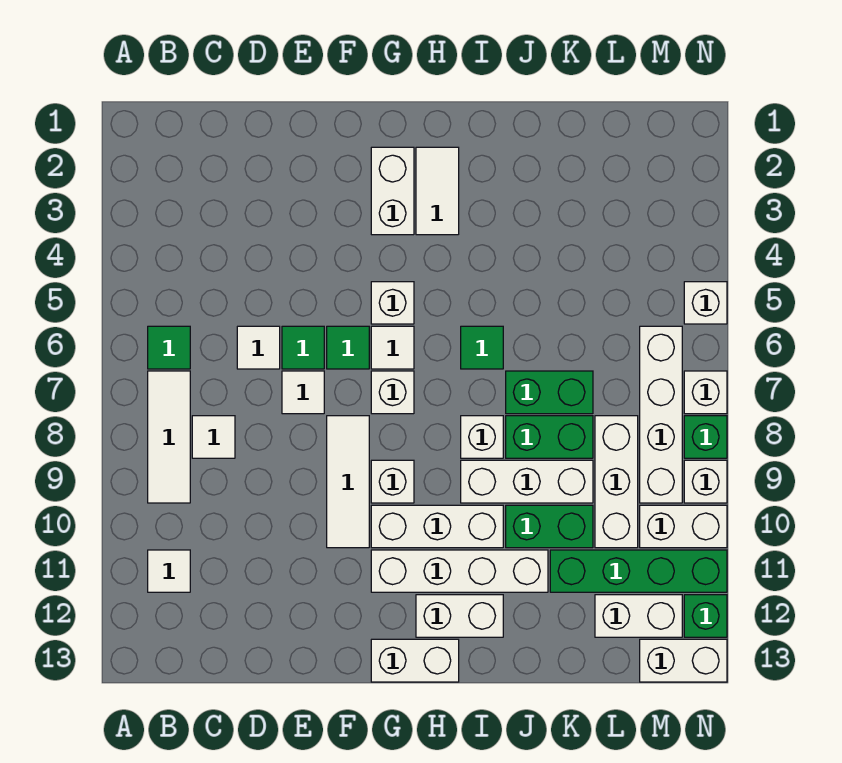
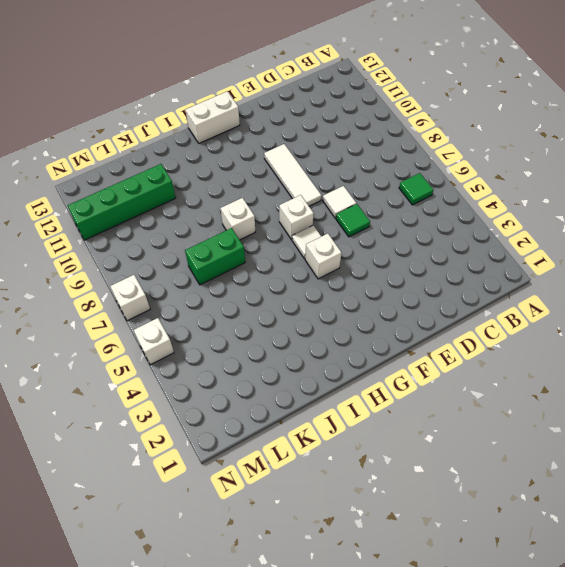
none -> white 1x3 tile [148,371,190,503]
none -> white 1x1 tile [148,550,190,592]
none -> white 1x1 tile [192,416,235,458]
none -> white 1x1 tile [237,326,280,369]

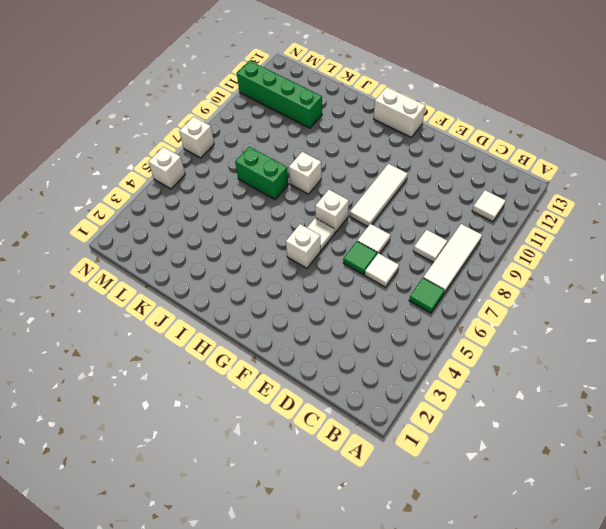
none -> green 1x1 tile [327,326,369,369]
none -> white 1x2 brick [371,147,414,235]
none -> white 1x1 brick [371,460,414,503]
none -> white 1x3 brick [371,505,503,548]

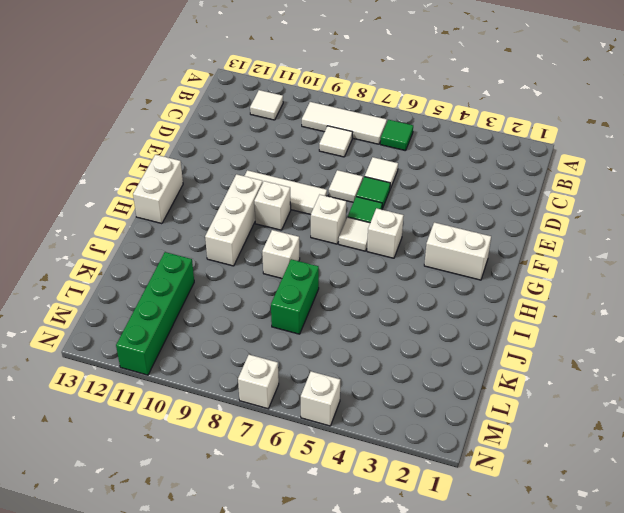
none -> white 1x4 brick [371,550,548,592]
none -> white 1x2 tile [416,147,459,235]
none -> white 1x2 brick [416,595,503,637]
none -> green 1x1 tile [461,326,503,369]

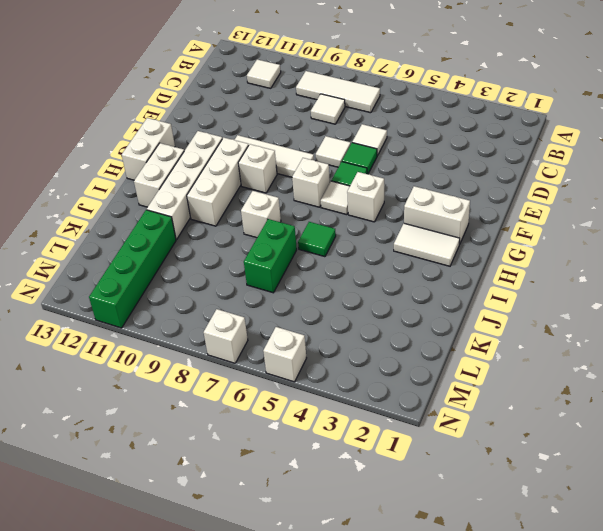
none -> green 1x1 tile [148,326,190,369]
none -> white 1x3 brick [461,460,593,503]
none -> green 1x2 brick [506,416,593,458]
none -> green 1x2 brick [506,505,593,548]

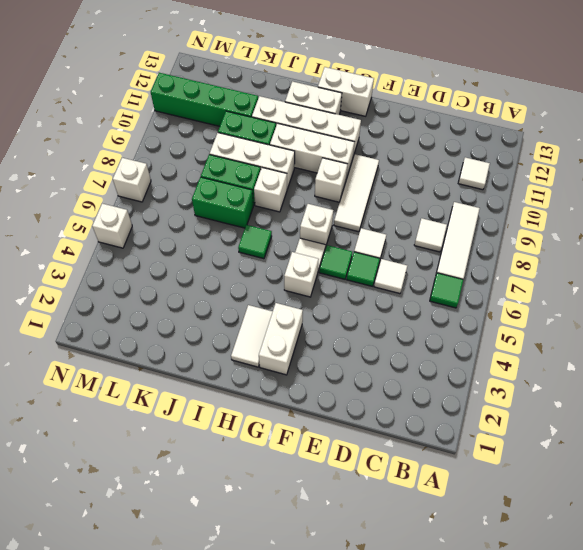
none -> white 1x3 brick [595,416,638,548]
none -> white 1x2 brick [595,595,682,637]
none -> white 1x4 brick [640,326,682,503]
none -> white 1x2 brick [640,505,727,548]

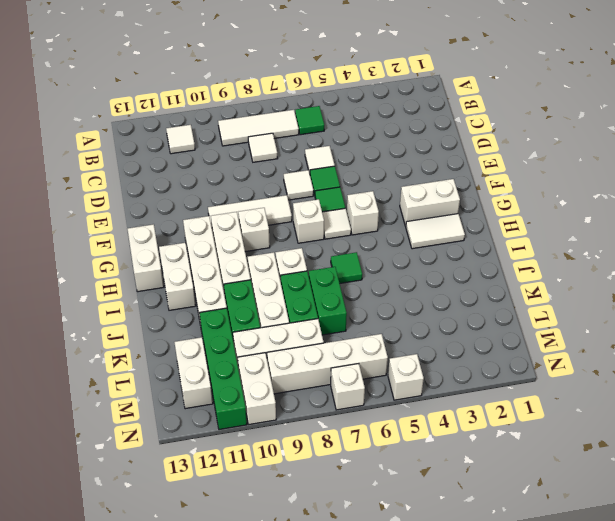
none -> white 1x2 brick [640,639,727,682]
none -> green 1x1 brick [684,416,727,458]
none -> white 1x1 brick [684,460,727,503]
none -> green 1x1 brick [684,595,727,637]

